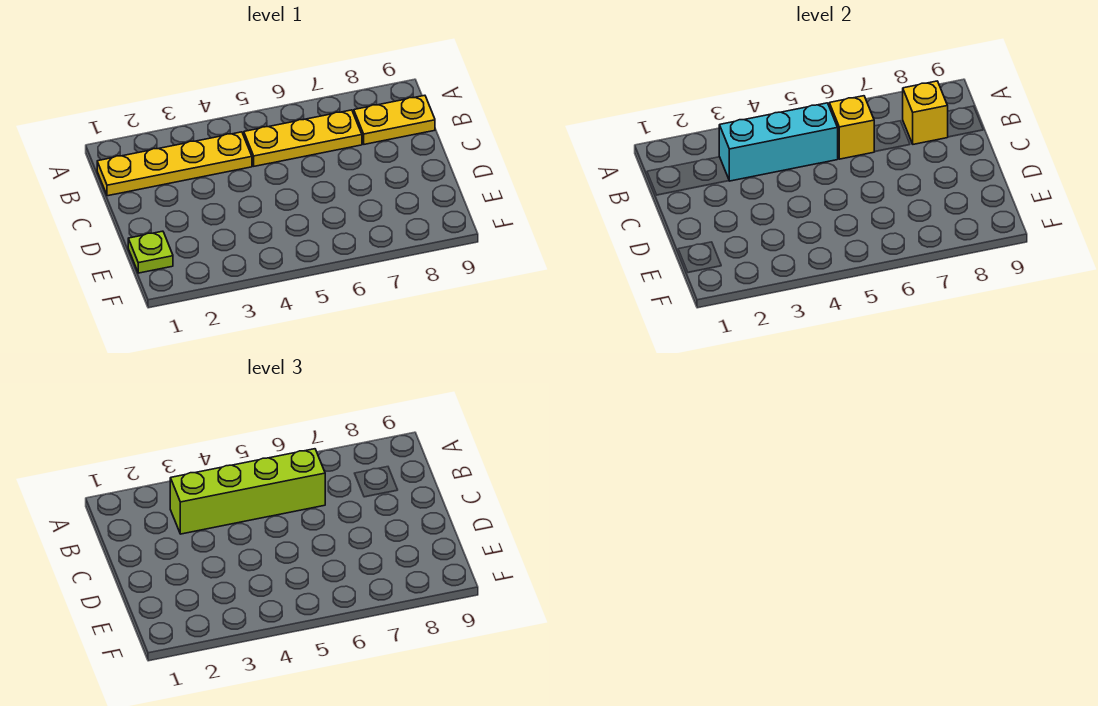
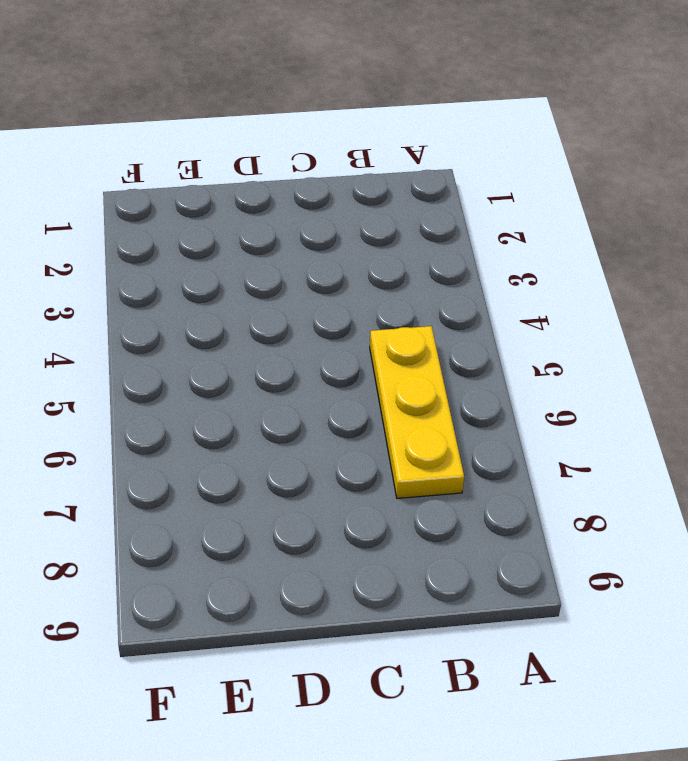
none -> yellow 1x4 plate [97,132,252,196]
none -> yellow 1x2 plate [354,95,435,144]

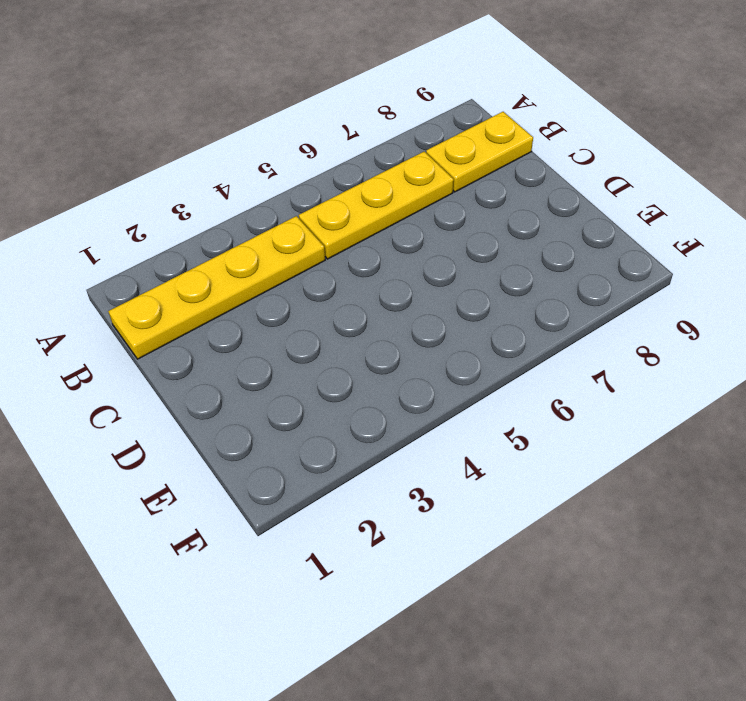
none -> lime 1x1 plate [128,231,173,273]
none -> cyan 1x3 brick [719,103,838,181]

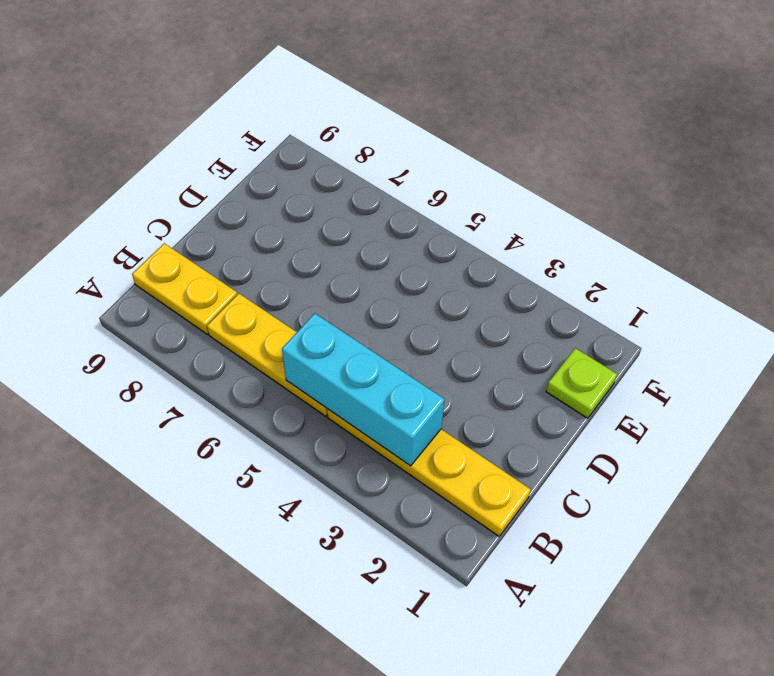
none -> yellow 1x1 brick [829,96,874,159]
none -> yellow 1x1 brick [903,81,948,144]

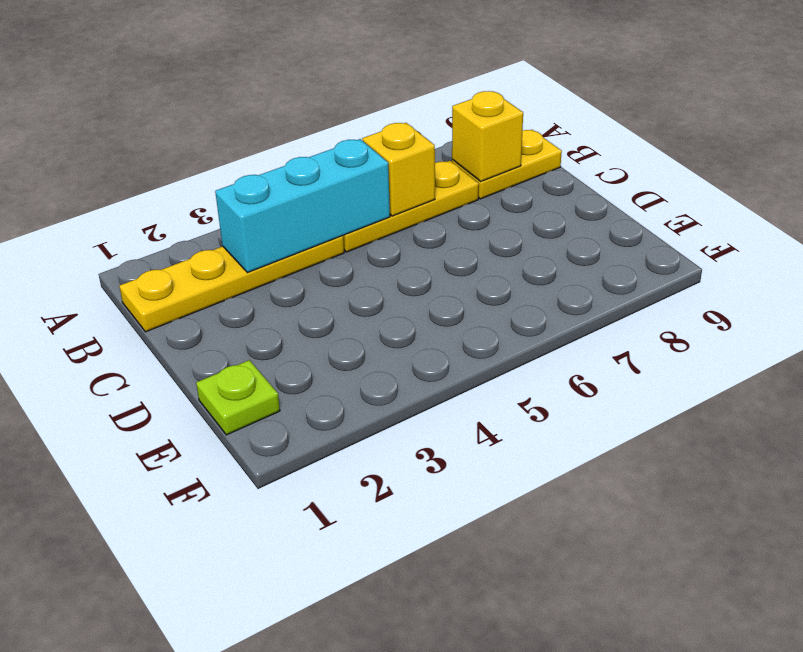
none -> lime 1x4 brick [170,449,325,534]

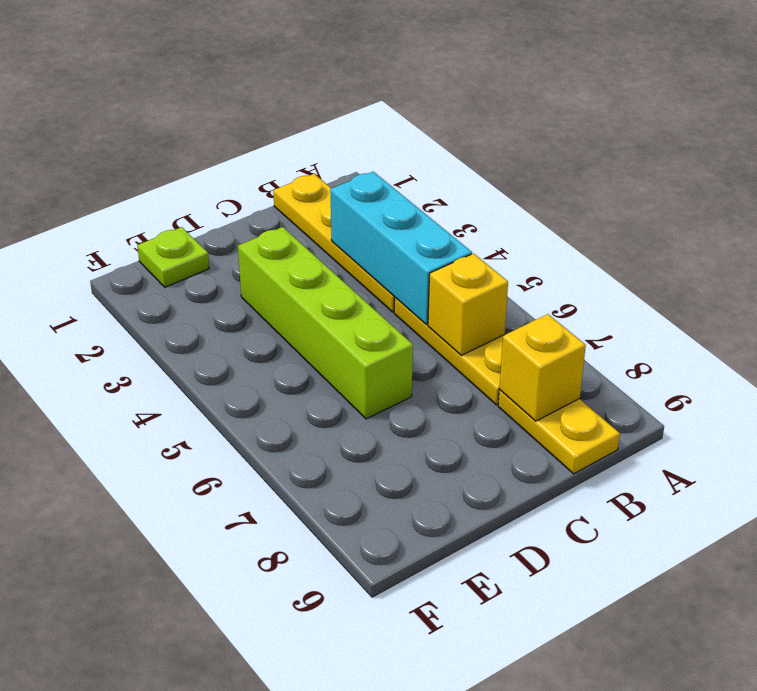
lime 1x4 brick [238,227,413,419] -> lime 1x4 brick moved to [170,449,325,534]

